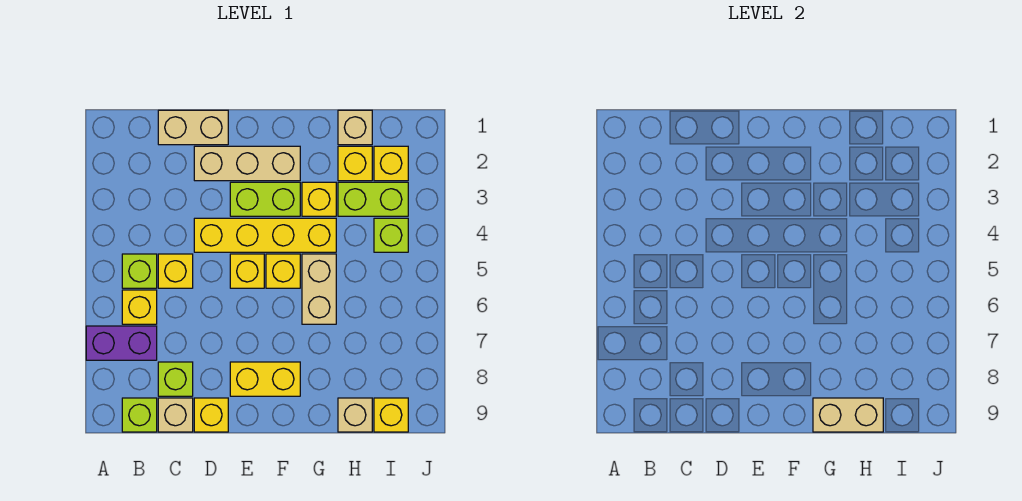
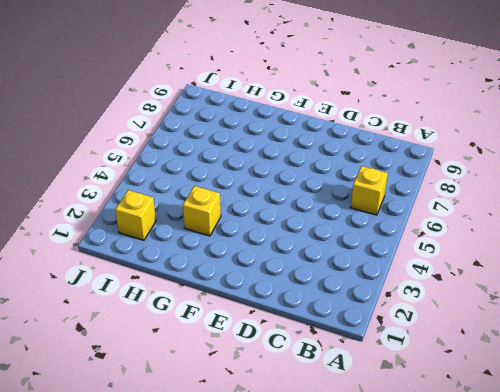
none -> purple 1x2 brick [86,326,157,360]
none -> lime 1x1 brick [122,254,157,288]
none -> lime 1x1 brick [122,398,157,432]

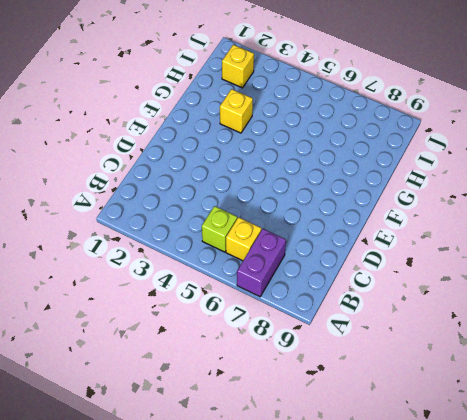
none -> lime 1x1 brick [122,398,157,432]
none -> tan 1x2 brick [158,110,228,145]
none -> yellow 1x1 brick [158,254,193,288]

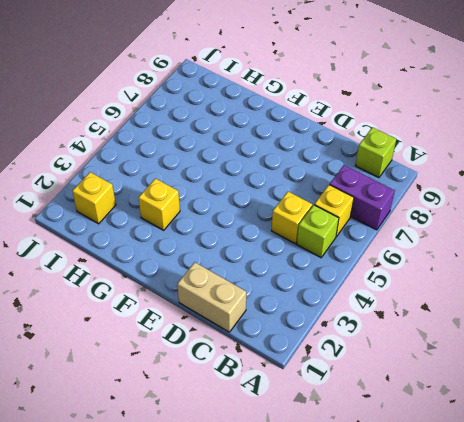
none -> lime 1x1 brick [158,362,193,396]
none -> tan 1x1 brick [158,398,193,432]
none -> tan 1x3 brick [194,146,300,181]

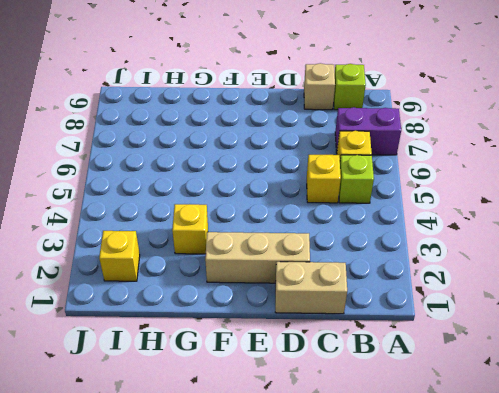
none -> lime 1x1 brick [158,362,193,396]
none -> yellow 1x4 brick [194,218,336,252]
none -> yellow 1x1 brick [194,398,228,432]

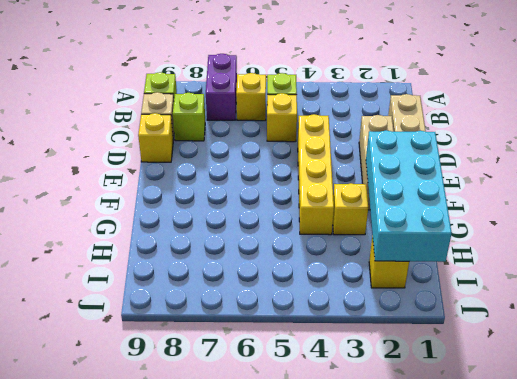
cyan 2x4 brick [366,130,452,262] -> none
none -> lime 1x2 brick [230,182,300,216]
none -> yellow 1x1 brick [230,254,264,288]
none -> yellow 1x2 brick [230,362,300,396]

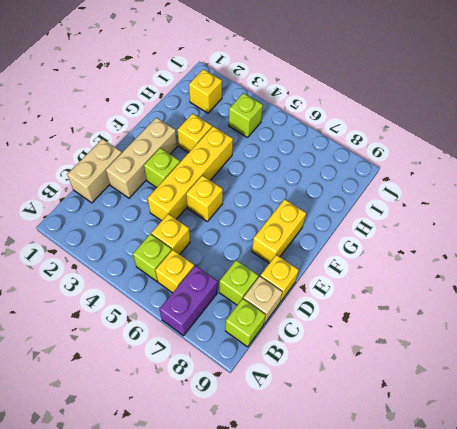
lime 1x1 brick [144,148,180,188] -> lime 1x2 brick [230,182,300,216]
none -> yellow 1x1 brick [266,254,300,288]
none -> tan 1x2 brick [302,254,336,324]
none -> tan 1x1 brick [338,110,372,145]

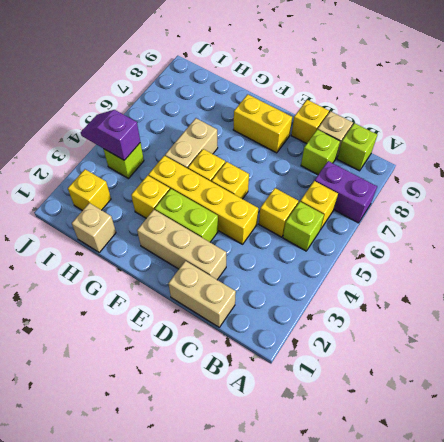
purple 1x2 slope [81,110,140,160] -> none
none -> yellow 1x1 brick [338,146,372,181]
none -> lime 1x2 brick [338,182,408,216]
none -> tan 1x1 brick [338,398,372,432]

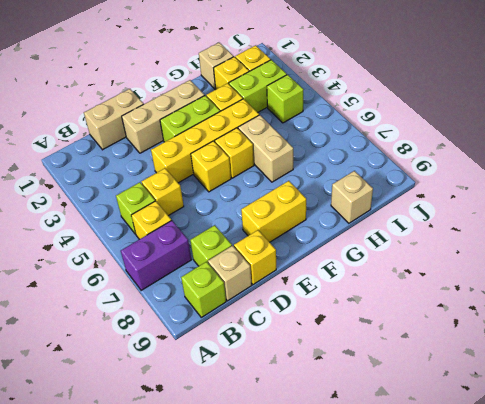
none -> yellow 1x1 brick [374,398,408,432]
none -> tan 1x2 brick [813,398,883,432]

